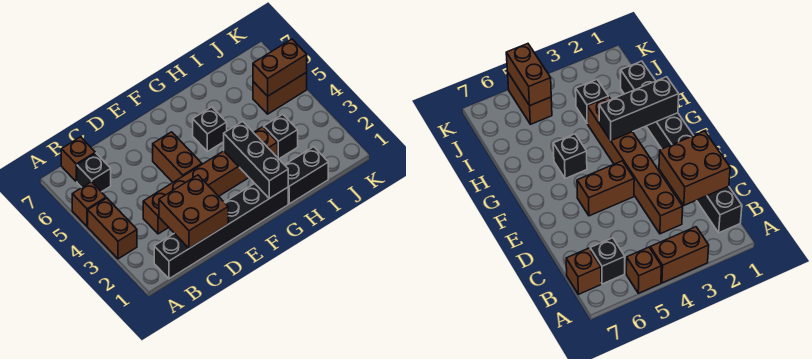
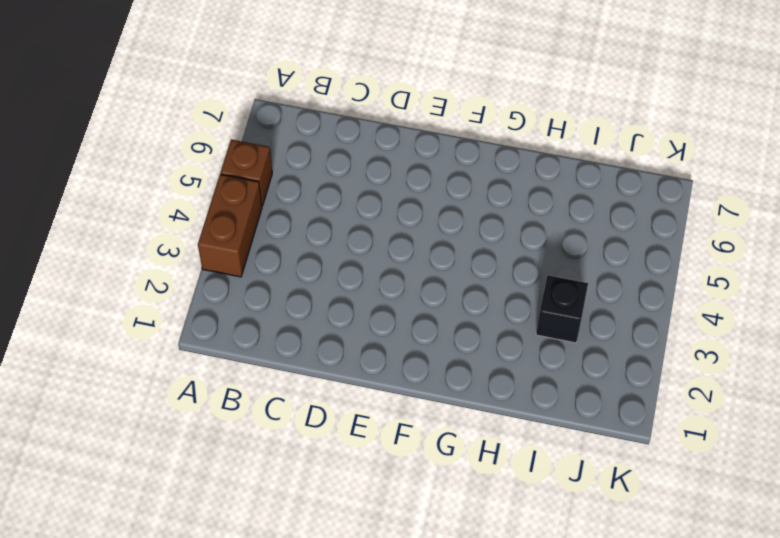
none -> black 1x6 brick [154,183,288,279]
none -> black 1x1 brick [77,153,111,192]
none -> brown 1x1 brick [61,137,95,181]

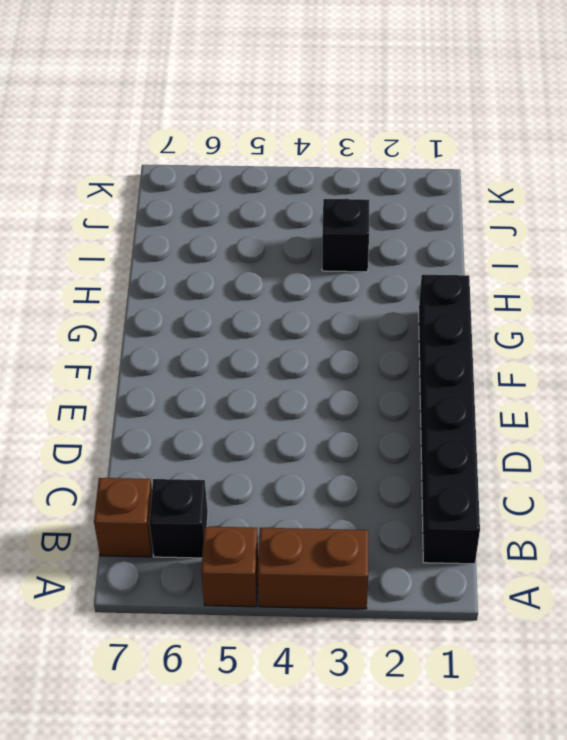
none -> brown 1x6 brick [143,127,278,234]
none -> brown 1x2 brick [153,132,202,182]
none -> black 1x1 brick [193,107,227,152]

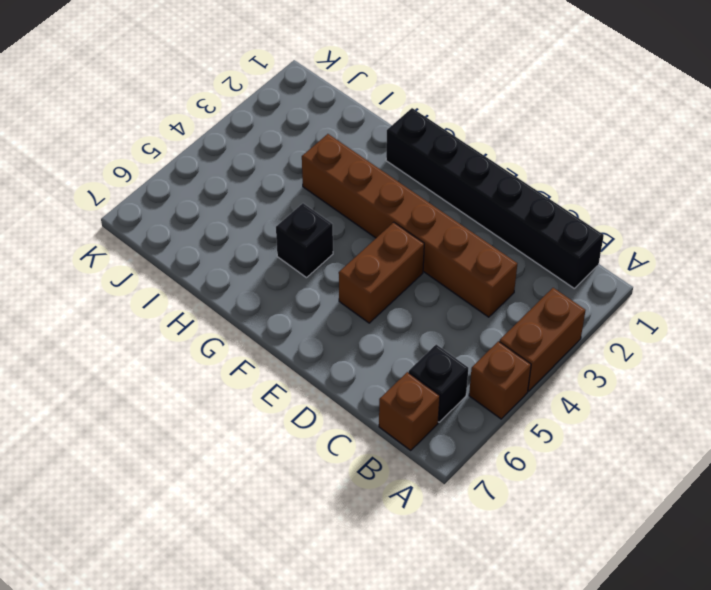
none -> black 1x2 brick [285,147,328,204]
none -> black 1x1 brick [264,114,298,159]
none -> brown 1x2 brick [253,72,307,114]

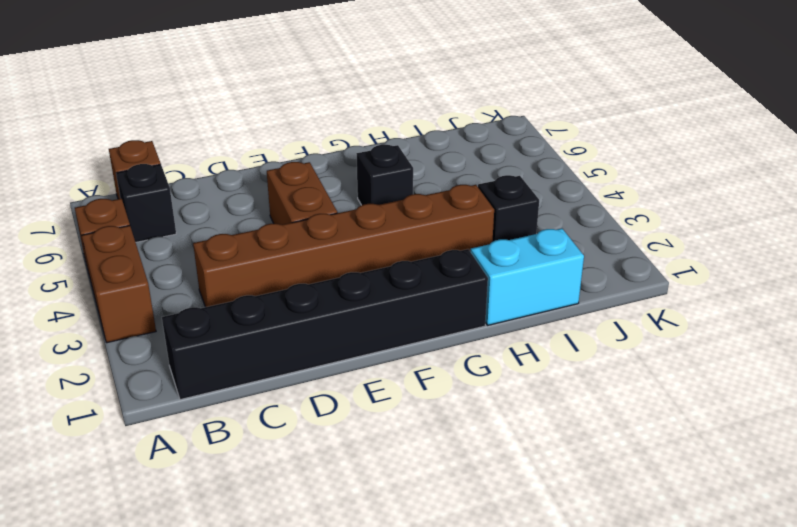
cyan 1x2 brick [471,228,584,325] -> black 1x2 brick [285,147,328,204]
none -> brown 1x2 brick [253,72,307,114]
none -> brown 2x2 brick [159,175,228,248]
none -> black 1x3 brick [224,121,288,199]

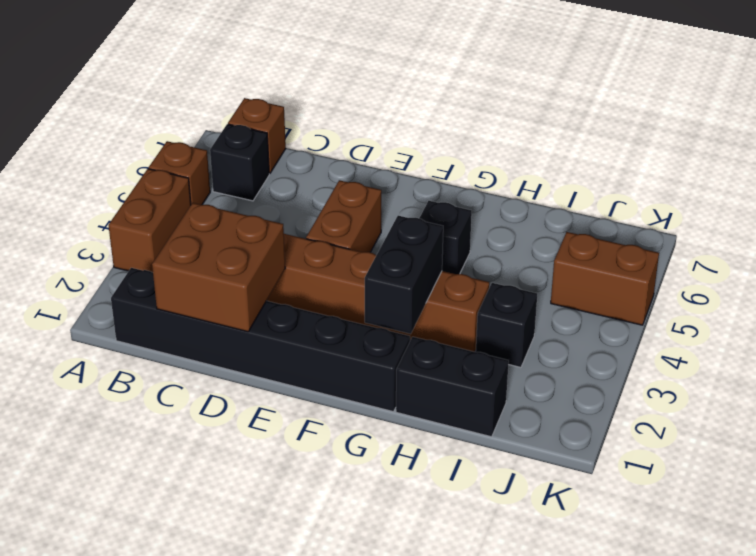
black 1x2 brick [365,215,443,334] -> black 1x3 brick [224,121,288,199]
none -> brown 1x2 brick [253,39,307,96]

